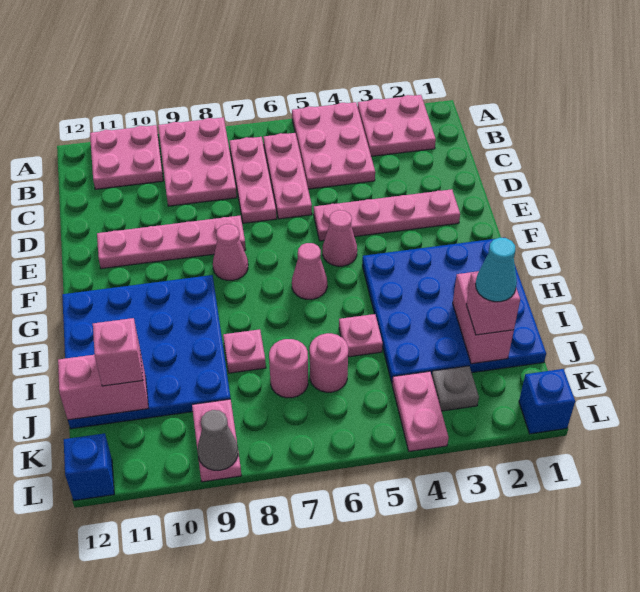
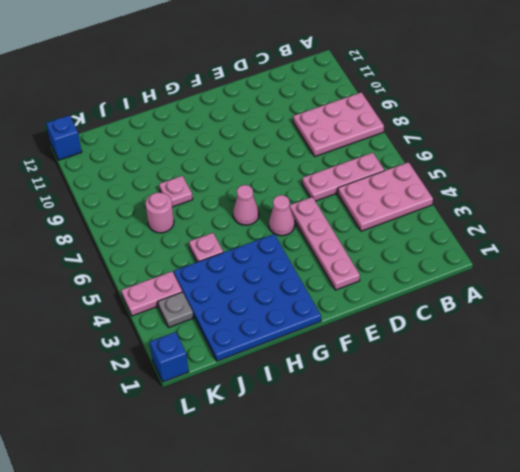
none -> pink 2x2 plate [358,95,436,156]
none -> pink 2x2 plate [90,125,163,189]
none -> pink 1x3 plate [230,137,277,223]

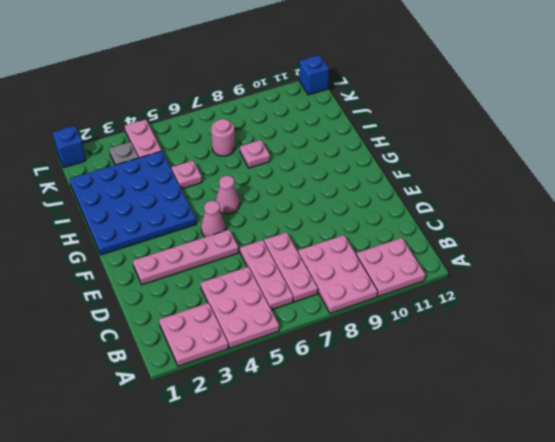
none -> pink 1x4 plate [97,216,246,269]
none -> pink 1x1 cone [213,224,248,280]
none -> blue 4x4 plate [62,275,231,429]

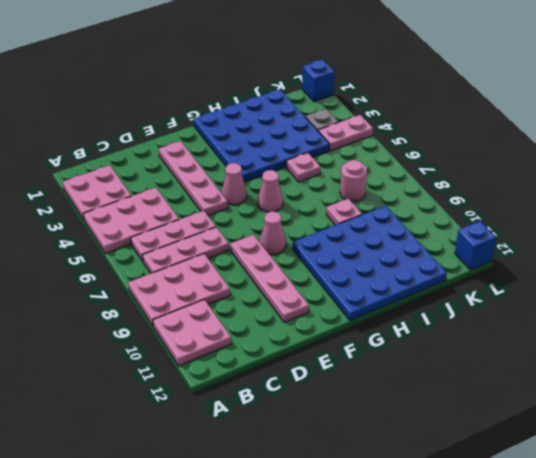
none -> pink 1x1 round brick [310,333,348,392]
none -> pink 1x2 plate [192,399,241,482]
none -> pink 1x2 brick [453,271,514,364]

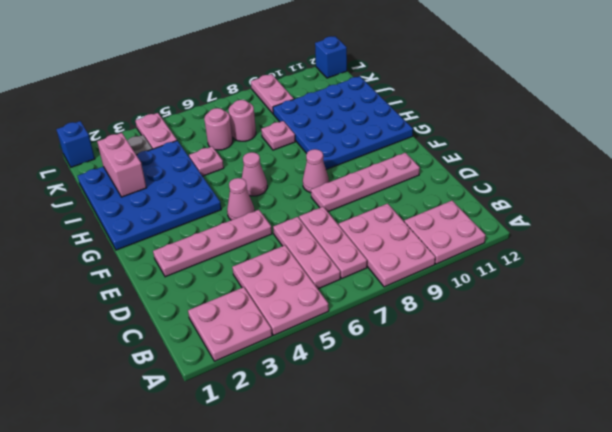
none -> pink 1x2 brick [58,351,148,420]
none -> grey 1x1 cone [197,410,238,470]
none -> pink 1x1 brick [466,273,520,335]

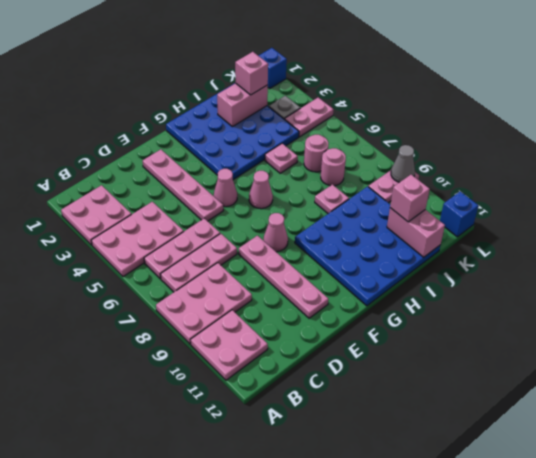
none -> cyan 1x1 cone [476,238,517,302]

